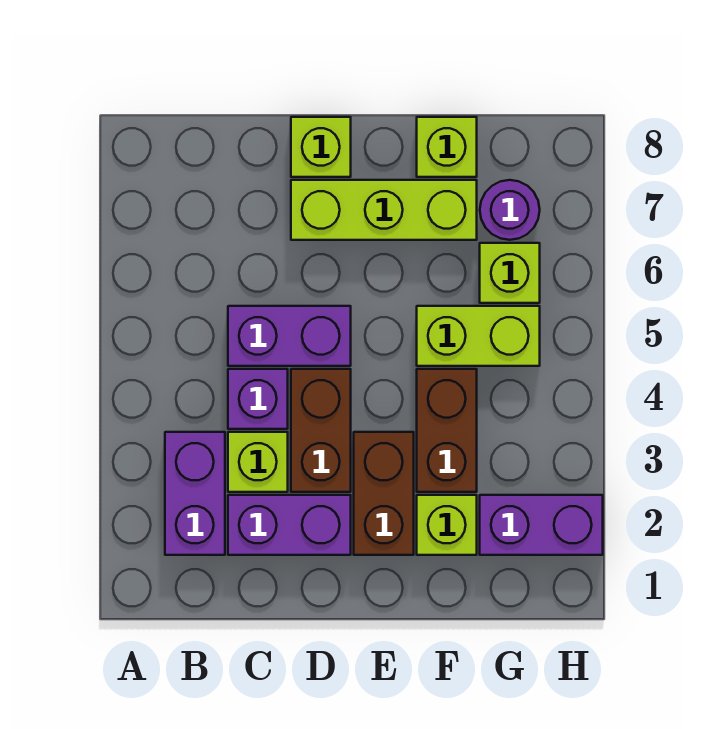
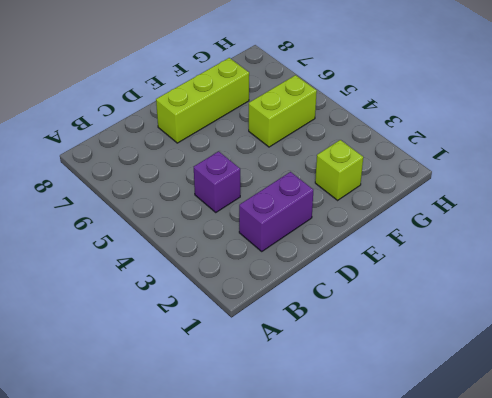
none -> purple 1x2 brick [165,432,225,555]
none -> lime 1x1 brick [228,432,288,492]
none -> purple 1x2 brick [228,306,351,366]

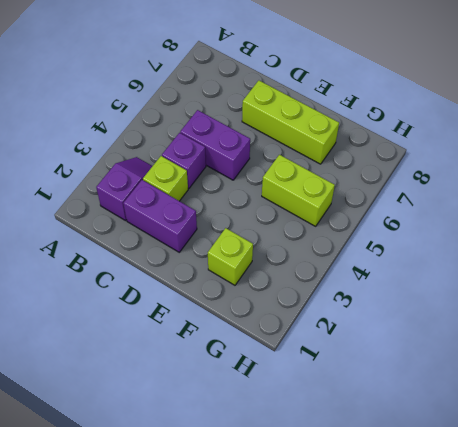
purple 1x2 slope [96,157,152,221] -> purple 1x2 brick [165,432,225,555]
none -> brown 1x2 brick [291,369,351,492]
none -> lime 1x1 brick [291,117,351,177]
none -> brown 1x2 brick [354,432,414,555]

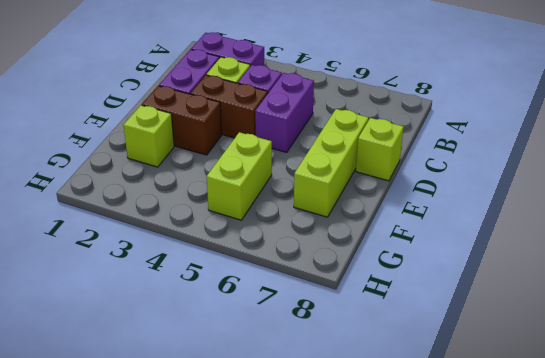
none -> brown 1x2 brick [417,369,477,492]
none -> lime 1x1 brick [417,117,477,177]
none -> purple 1x2 brick [480,495,603,555]

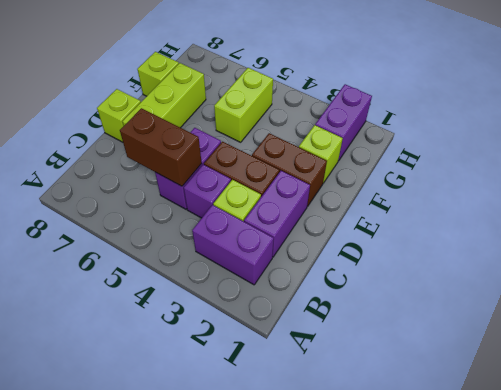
brown 1x2 brick [120,108,202,186] -> brown 1x2 brick moved to [417,369,477,492]
none -> lime 1x1 brick [480,243,540,303]
none -> purple 1x1 round brick [480,180,540,240]

